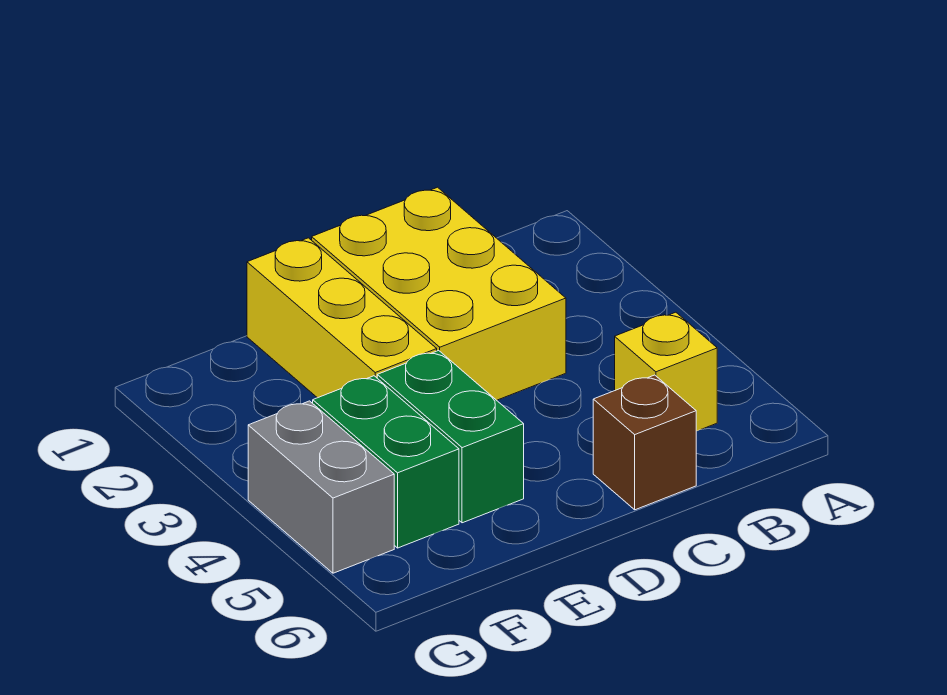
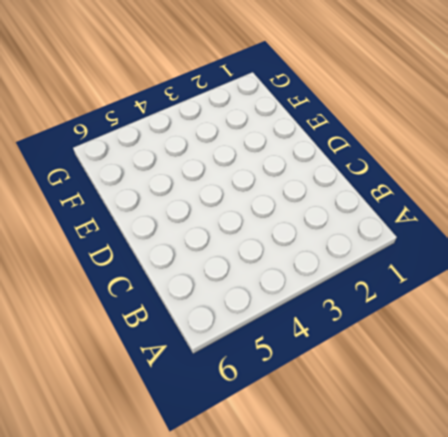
none -> yellow 1x1 brick [615,312,717,431]
none -> yellow 2x3 brick [312,187,566,400]

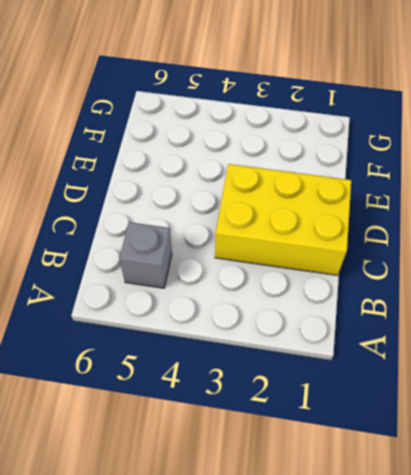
grey 1x1 brick [119,222,172,288] -> yellow 1x1 brick [615,312,717,431]
none -> brown 1x1 brick [593,375,696,510]
none -> yellow 1x3 brick [247,238,437,398]

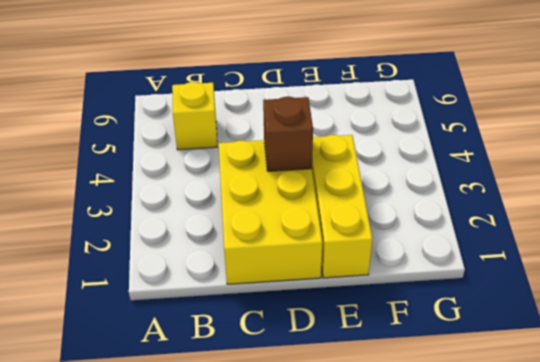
brown 1x1 brick [263,97,313,171] -> brown 1x1 brick moved to [593,375,696,510]
none -> green 1x2 brick [377,351,524,523]
none -> green 1x2 brick [313,376,459,548]

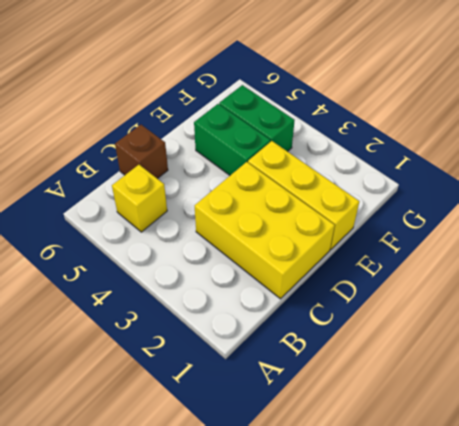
none -> grey 1x2 brick [248,401,394,573]

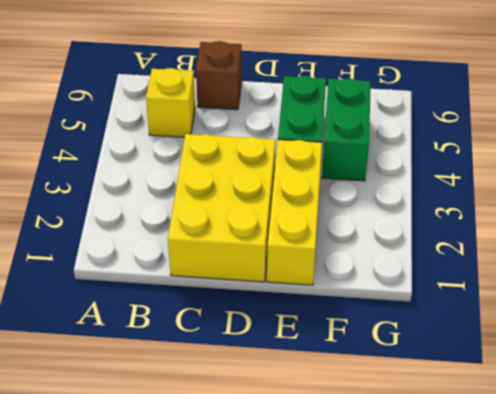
none -> grey 1x2 brick [248,401,394,573]

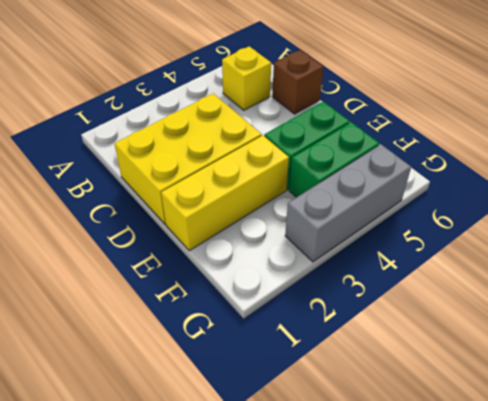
grey 1x3 brick [285,144,411,262] -> grey 1x2 brick [248,401,394,573]

